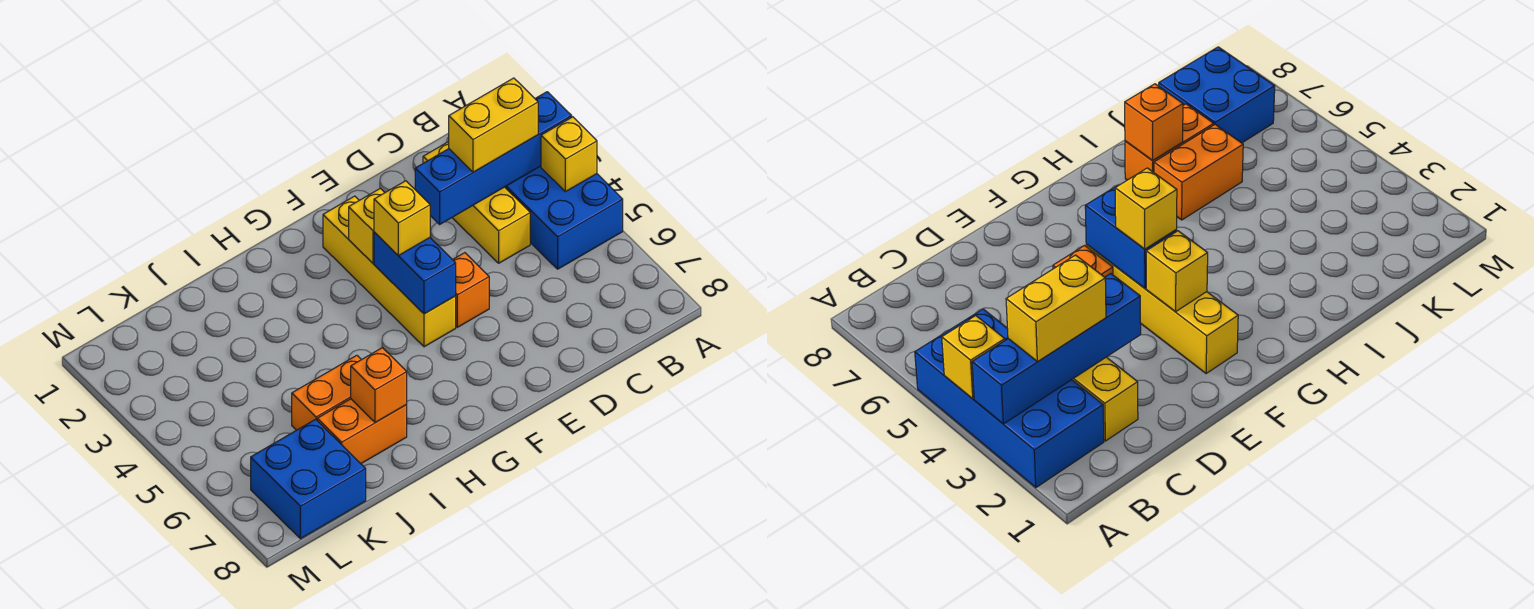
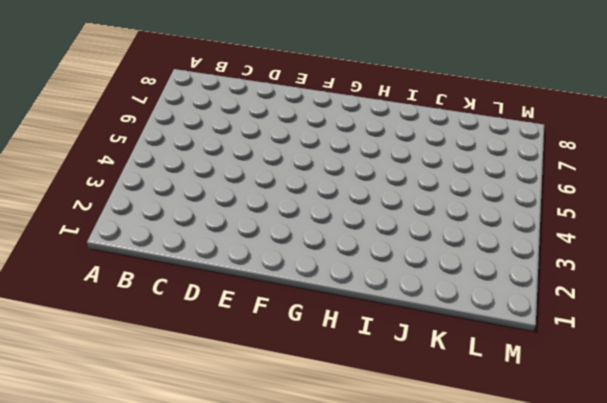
none -> blue 2x4 brick [505,166,623,269]
none -> yellow 1x3 brick [423,142,530,263]
none -> orange 1x1 brick [453,253,489,327]

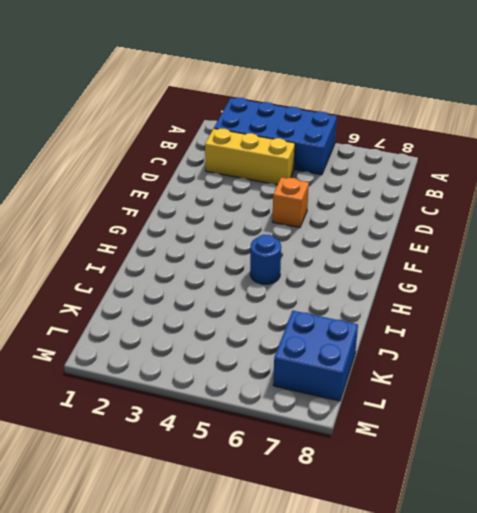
blue 1x1 round brick [250,234,281,284] -> none
none -> yellow 1x4 brick [323,196,456,347]
none -> orange 1x2 brick [292,355,361,430]
none -> orange 1x2 brick [317,399,407,464]

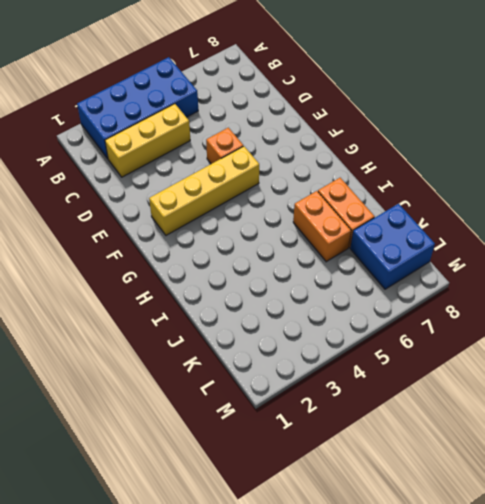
none -> blue 1x4 brick [415,92,572,224]
none -> yellow 1x1 brick [541,117,597,192]
none -> yellow 1x1 brick [349,188,385,263]

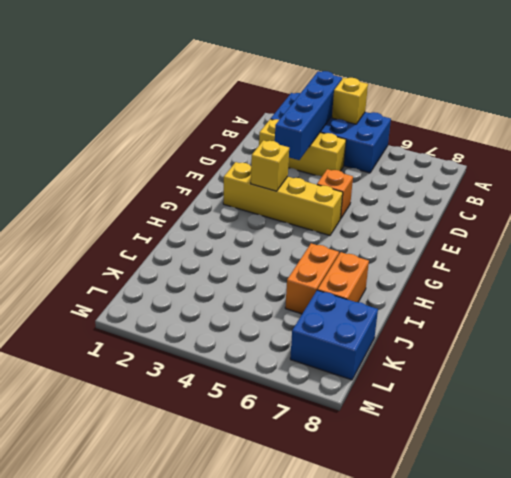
none -> blue 1x2 brick [374,232,456,314]
none -> orange 1x1 brick [351,348,407,423]
none -> yellow 1x2 brick [449,78,538,172]

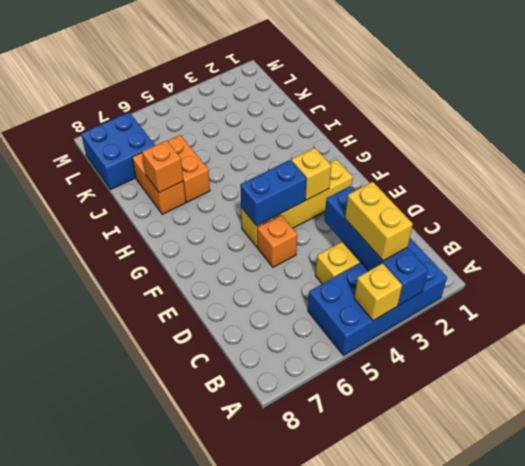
none -> yellow 1x1 brick [374,181,430,256]

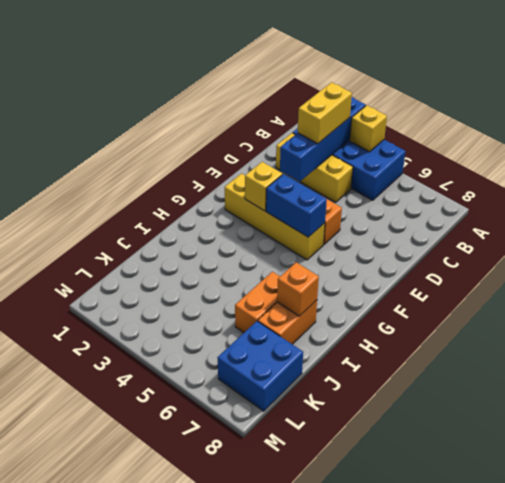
none -> yellow 1x1 brick [374,181,430,256]

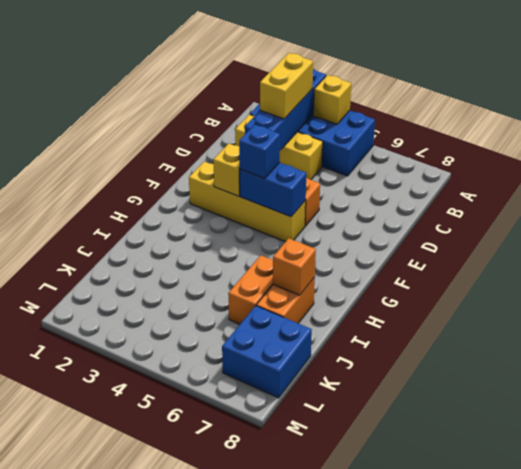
blue 1x1 brick [239,125,280,179] -> yellow 1x1 brick [374,181,430,256]

